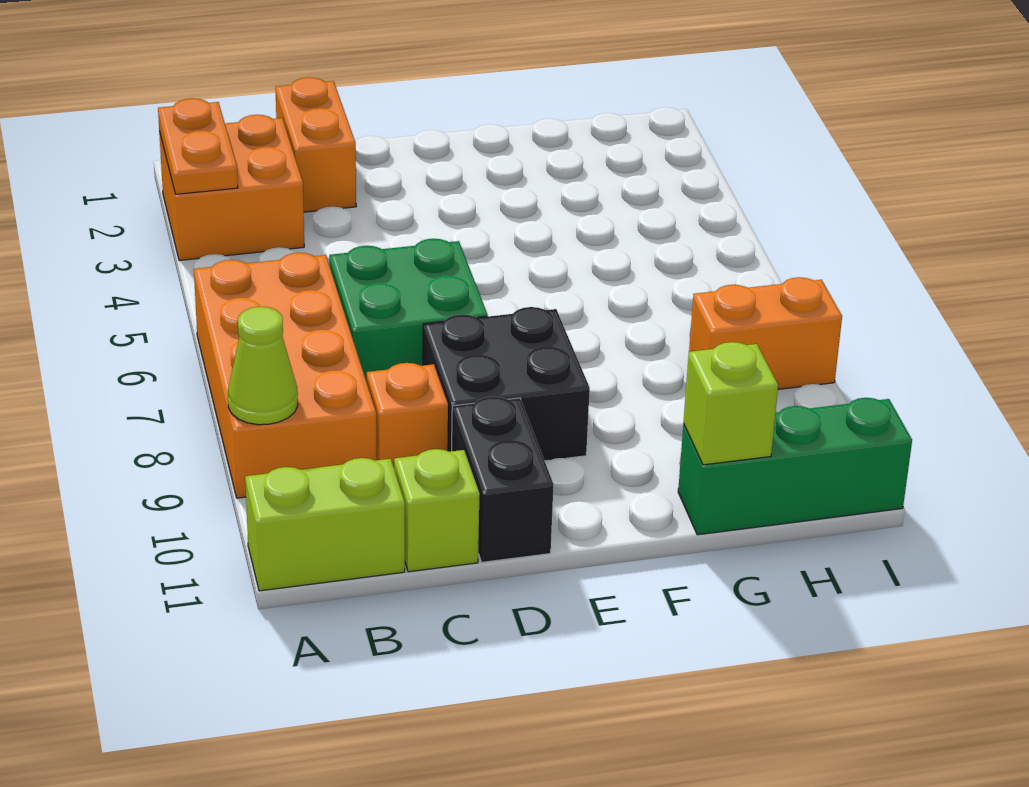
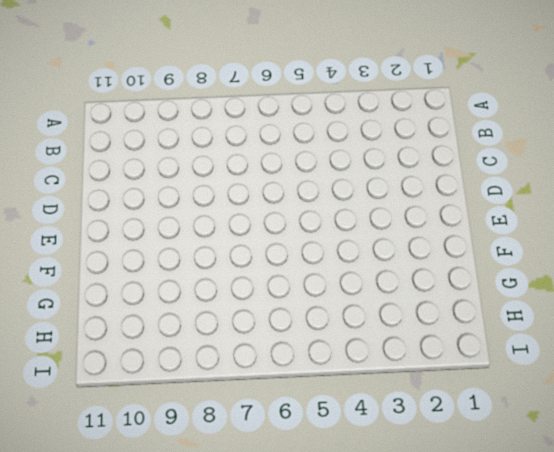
none -> orange 2x2 brick [159,115,304,260]
none -> orange 2x4 brick [194,253,376,498]
none -> lime 1x2 brick [245,458,405,591]

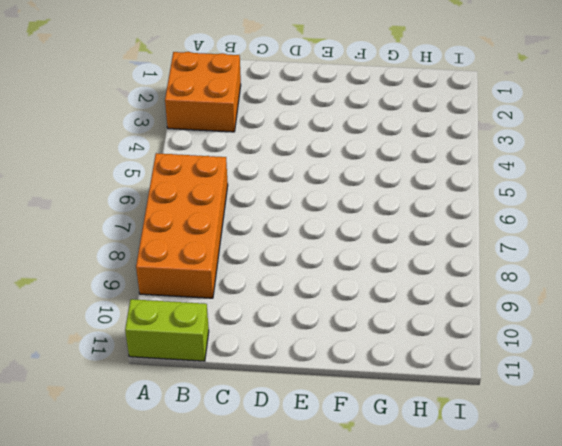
none -> orange 1x2 brick [275,77,356,212]
none -> green 2x2 brick [329,239,488,382]
none -> orange 1x1 brick [367,363,448,467]

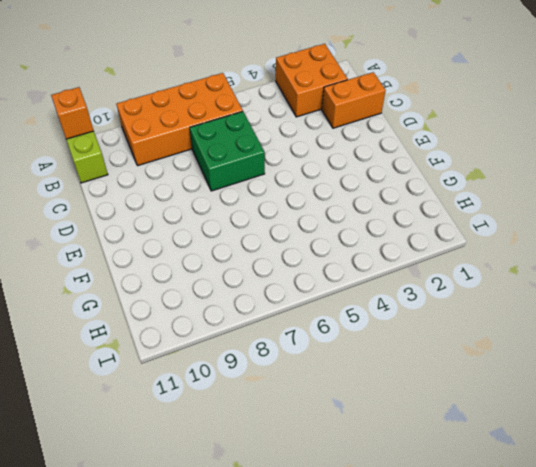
orange 1x1 brick [51,87,94,139] -> orange 1x1 brick moved to [367,363,448,467]
none -> lime 1x1 brick [394,449,480,572]
none -> black 2x2 brick [423,307,590,461]
none -> black 1x2 brick [452,397,554,562]

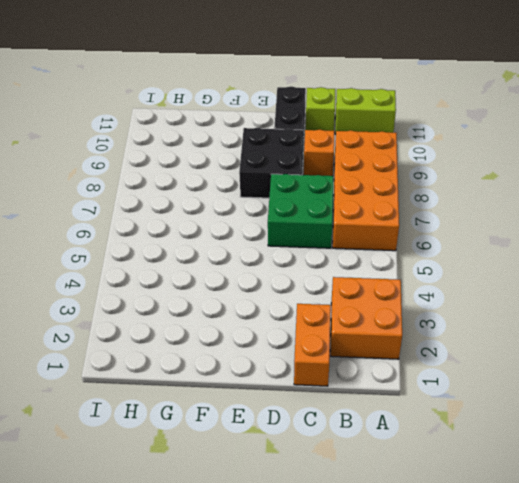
none -> green 1x3 brick [678,398,912,535]
none -> orange 1x2 brick [689,277,842,389]
none -> orange 1x2 plate [158,98,238,194]

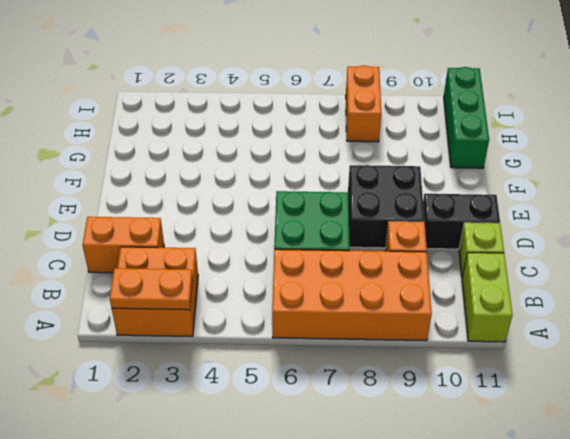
none -> lime 1x1 cone [228,307,298,425]
none -> lime 1x1 brick [683,342,778,465]

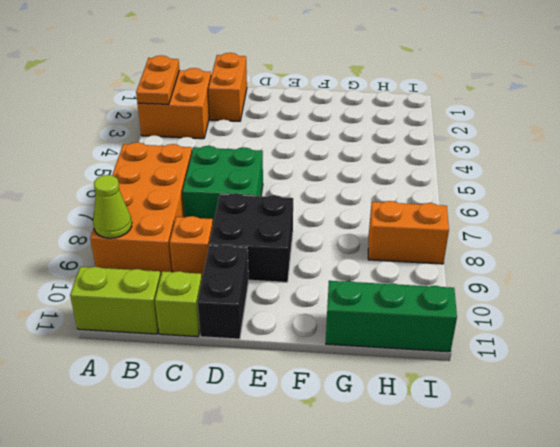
none -> lime 1x1 brick [683,342,778,465]

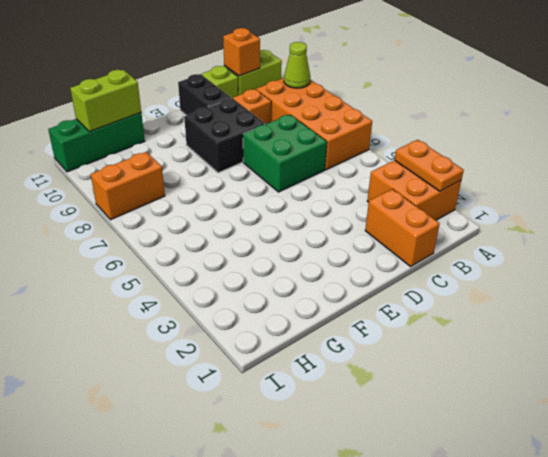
orange 1x1 brick [223,28,260,76] -> none
lime 1x2 brick [70,70,141,132] -> lime 1x1 brick [683,342,778,465]

